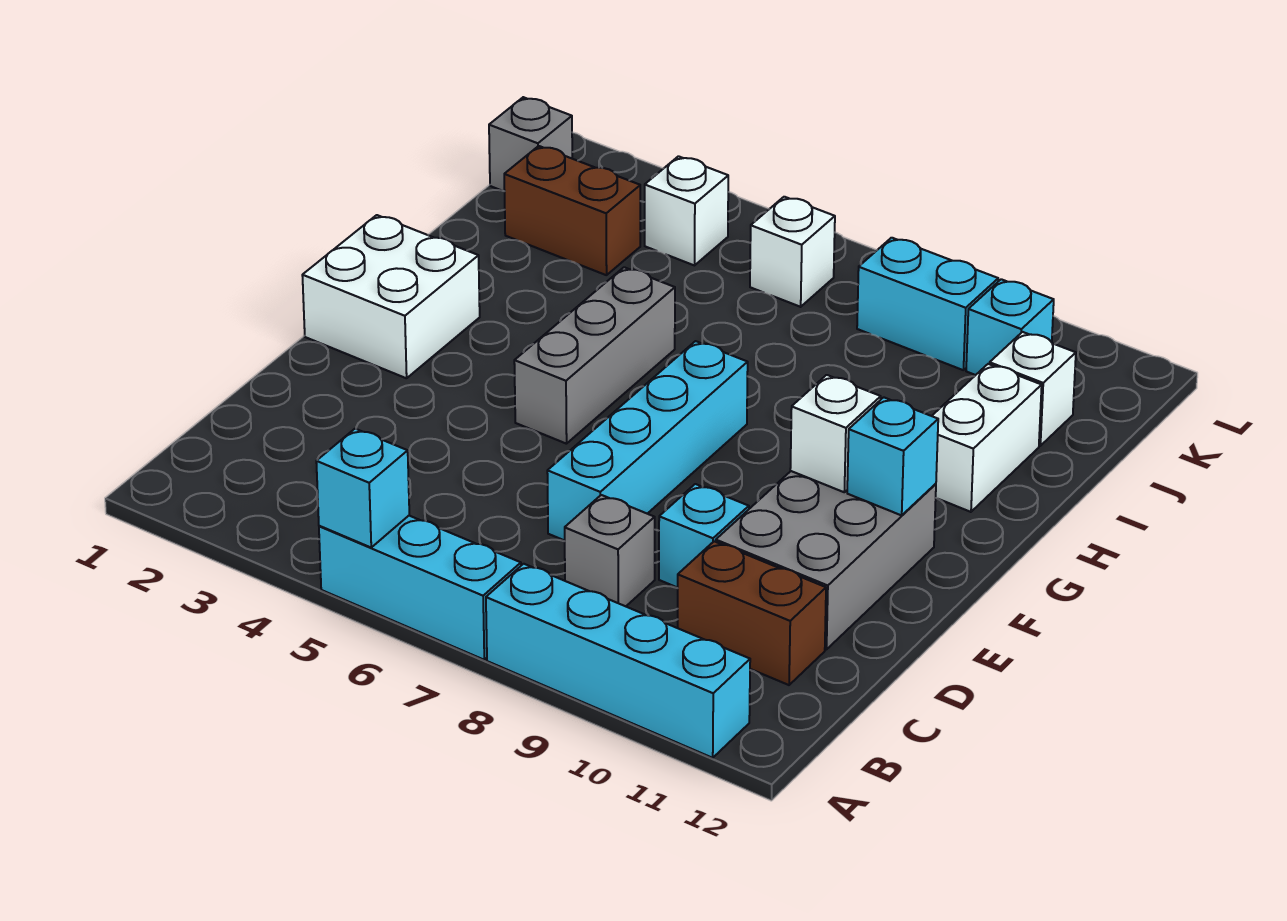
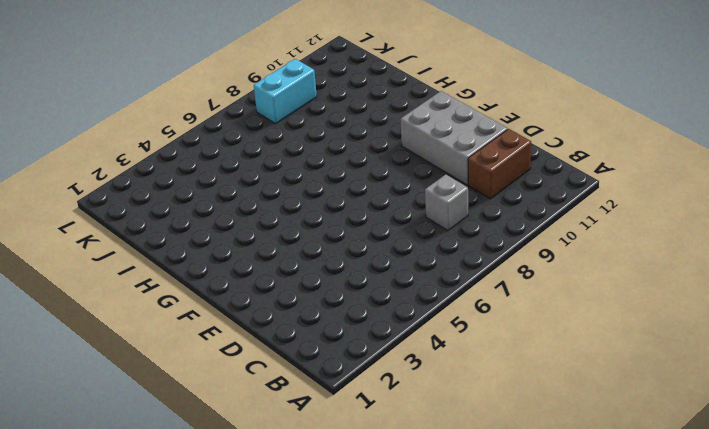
none -> cyan 1x3 brick [319,516,521,660]
none -> cyan 1x4 brick [486,564,750,758]
none -> cyan 1x4 brick [547,341,748,541]

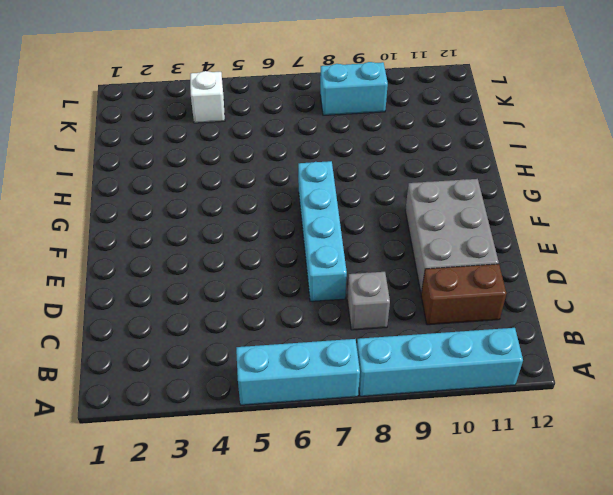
none -> cyan 1x1 brick [659,484,749,588]
none -> white 2x2 brick [302,215,480,378]
none -> grey 1x3 brick [514,267,675,444]

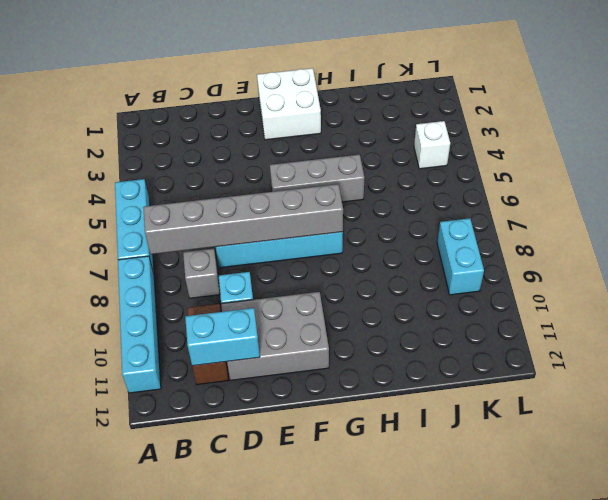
grey 1x6 brick [143,184,343,254] -> none
cyan 1x2 brick [185,308,260,366] -> none
none -> white 1x2 brick [932,364,1042,512]
none -> brown 1x2 brick [504,146,640,275]
none -> white 1x1 brick [990,332,1076,446]

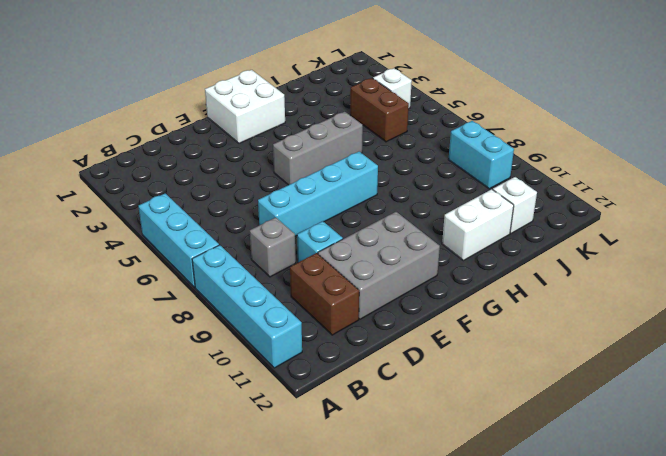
brown 1x2 brick [350,78,409,142] -> brown 1x2 brick moved to [504,146,640,275]
none -> grey 1x1 brick [489,97,572,191]
none -> white 1x1 brick [750,197,835,307]
none -> cyan 1x1 brick [966,279,1054,375]

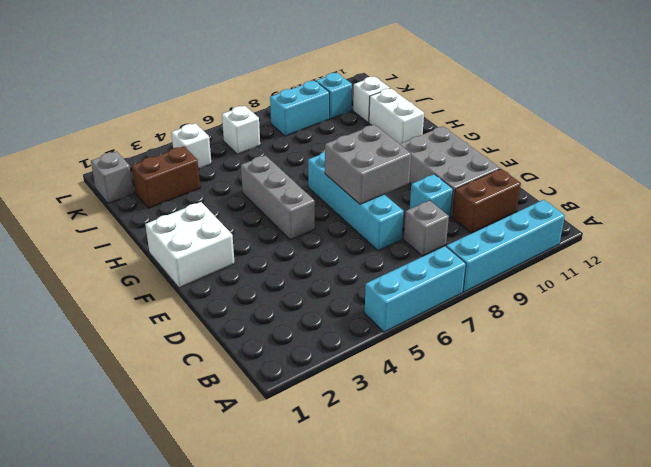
grey 2x2 brick [325,125,411,204] -> none
none -> cyan 1x1 brick [316,429,409,547]
none -> white 1x1 brick [790,375,881,492]
none -> cyan 1x1 brick [847,397,938,515]

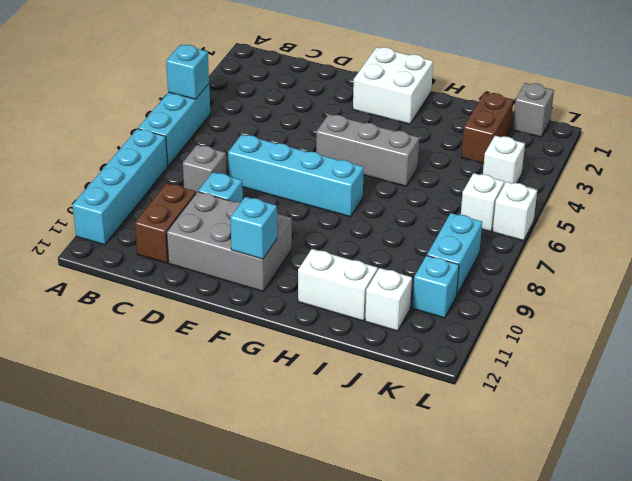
white 1x1 brick [493,182,537,241] -> white 1x1 brick moved to [790,375,881,492]

